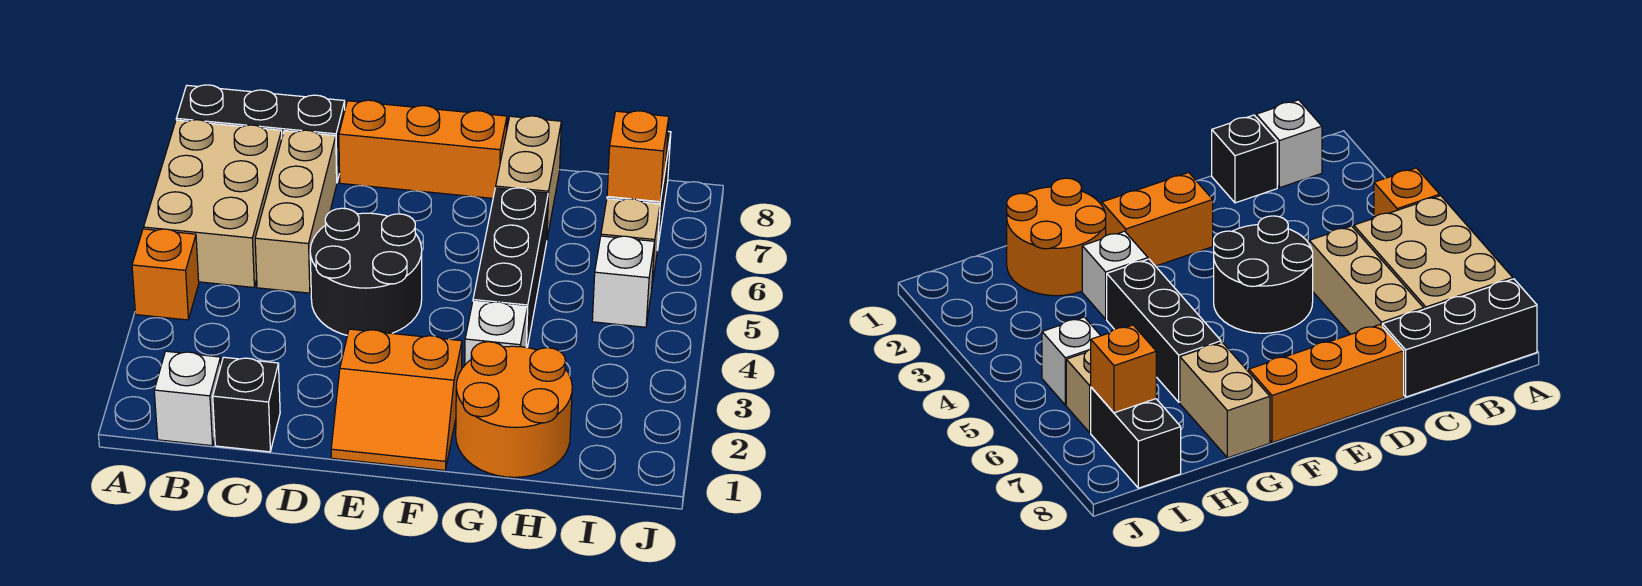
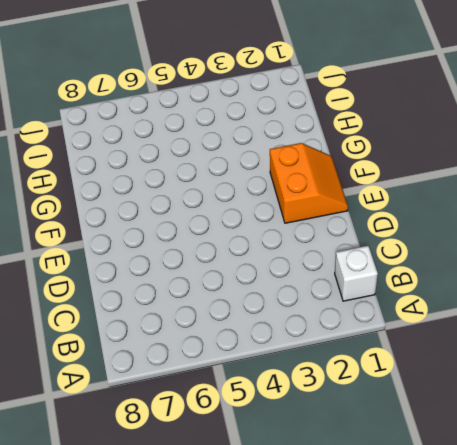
none -> orange 1x1 brick [132,229,199,320]
none -> tan 2x3 brick [144,120,282,287]
none -> black 1x3 brick [176,85,345,182]

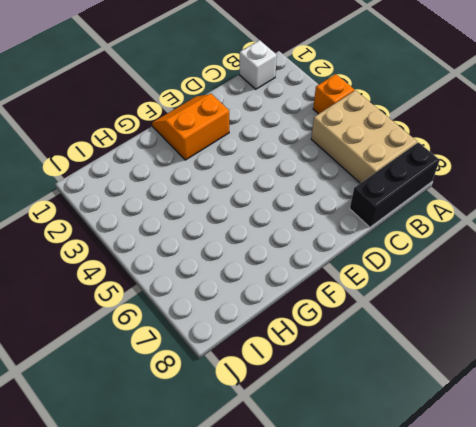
none -> black 1x1 brick [213,357,280,452]
none -> tan 1x3 brick [255,130,337,293]
none -> black 2x2 round brick [310,208,422,335]

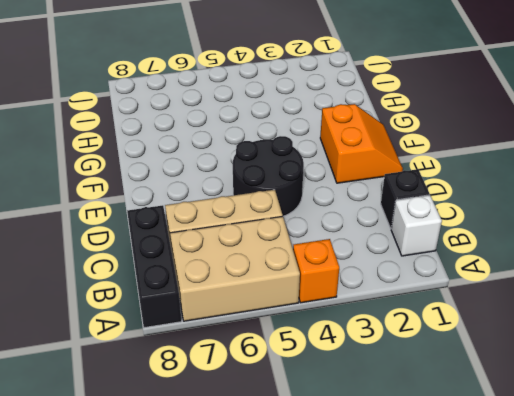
none -> orange 1x3 brick [339,100,507,198]
none -> orange 2x2 round brick [456,342,572,477]
none -> white 1x1 brick [465,301,527,365]

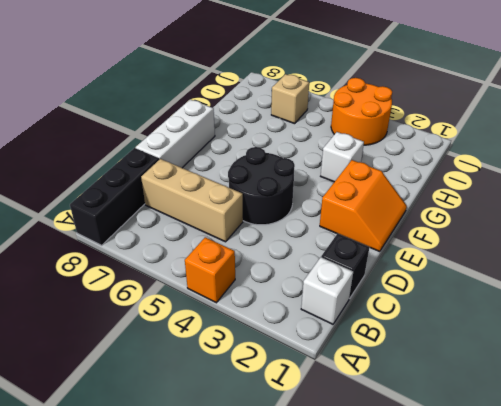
white 1x3 brick [136,100,215,168] -> orange 1x3 brick [339,100,507,198]
orange 2x2 round brick [331,78,392,145] -> orange 2x2 round brick moved to [456,342,572,477]
none -> tan 2x3 brick [144,120,282,287]
none -> black 1x3 brick [473,188,548,348]
none -> tan 1x2 brick [496,116,561,238]

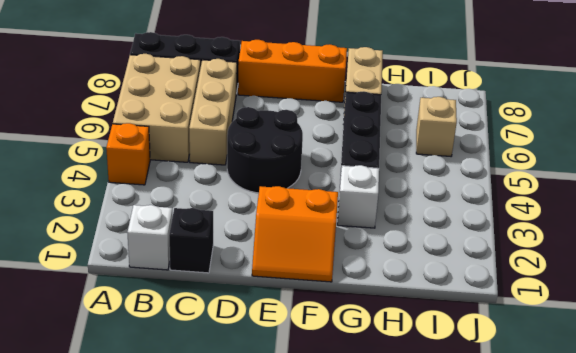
none -> orange 2x2 round brick [456,342,572,477]
none -> white 1x1 brick [592,236,655,327]
none -> black 1x2 brick [1091,387,1181,488]

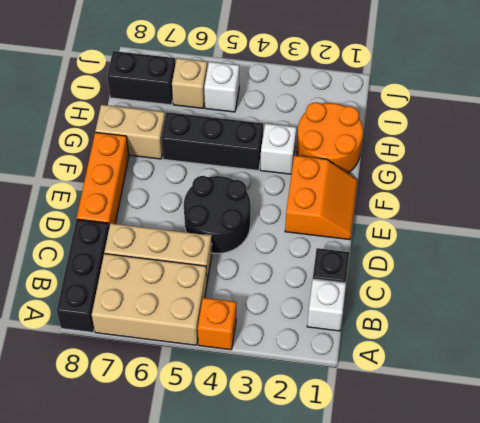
none -> orange 1x1 brick [607,111,669,202]

